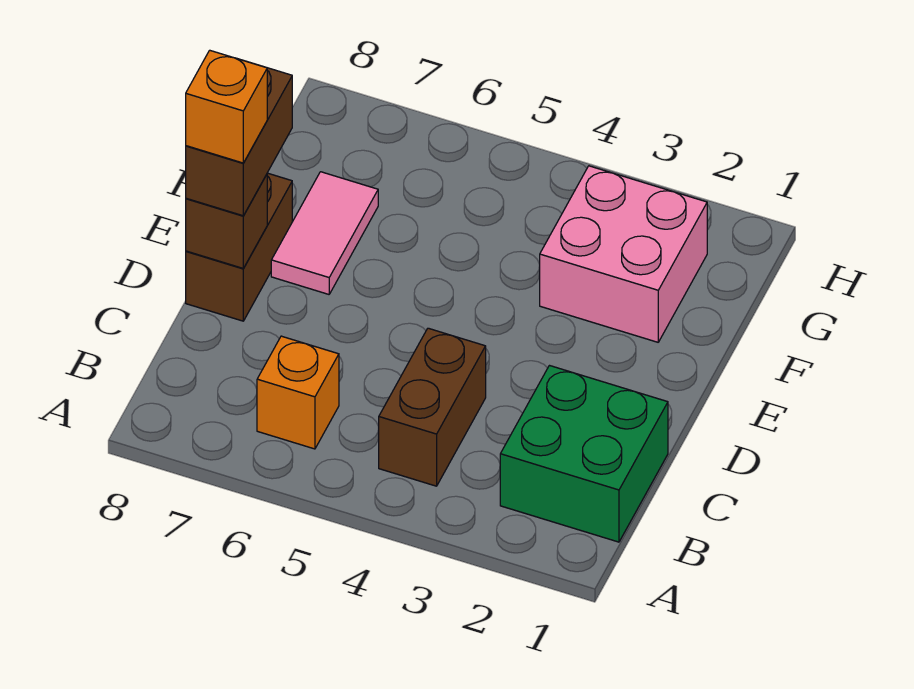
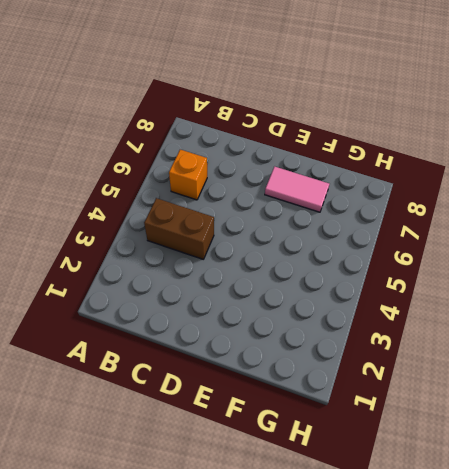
none -> green 2x2 brick [500,366,668,542]
none -> brown 1x2 brick [186,173,292,321]

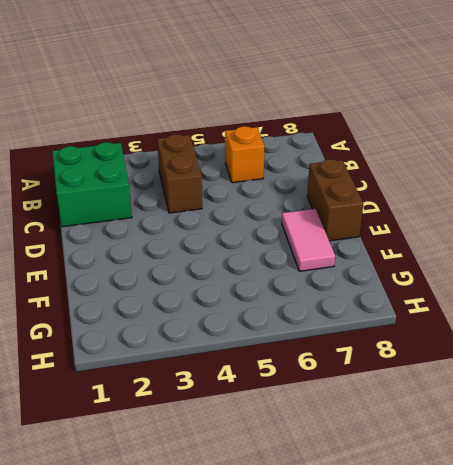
none -> pink 2x2 brick [540,166,707,342]
none -> brown 1x1 brick [186,175,267,268]

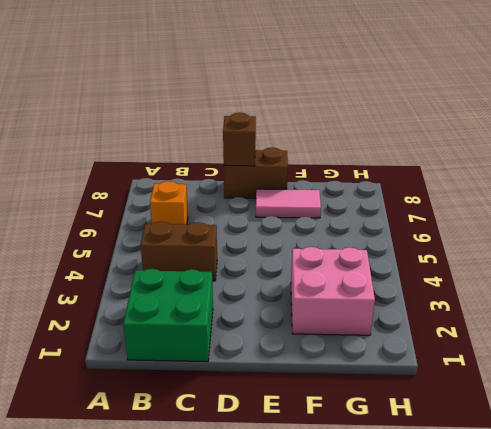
none -> brown 1x2 brick [186,68,292,216]
none -> orange 1x1 brick [186,50,267,163]

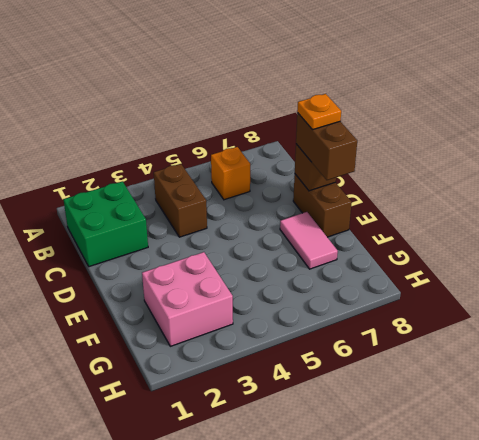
orange 1x1 plate [297,94,341,130] -> orange 1x1 brick [186,50,267,163]

